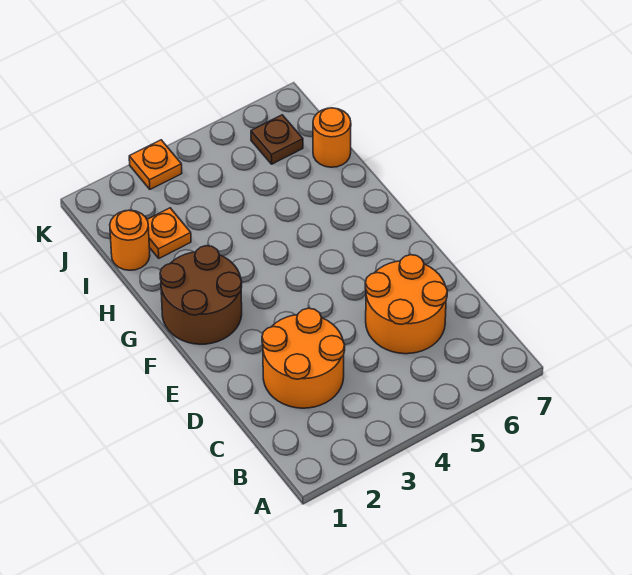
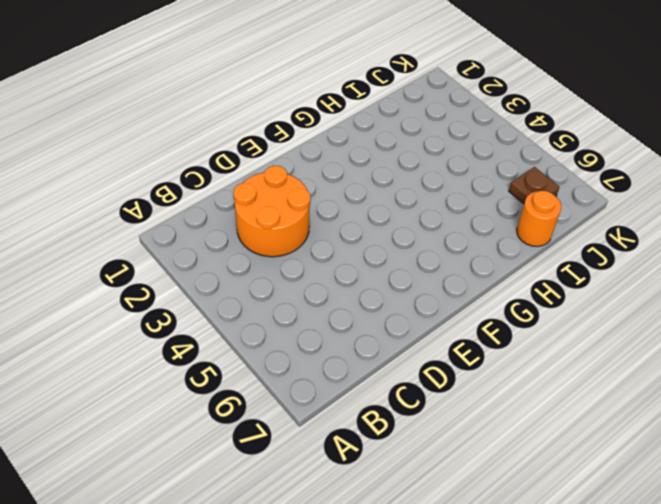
none -> orange 2x2 round brick [365,255,447,354]
none -> brown 2x2 round brick [160,246,242,344]

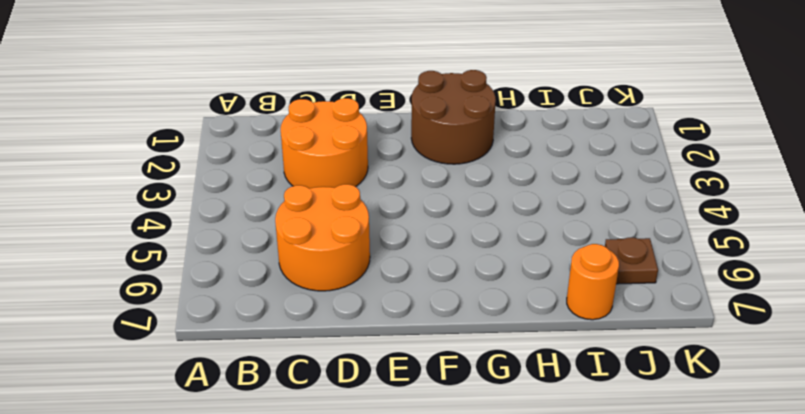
none -> orange 1x1 round brick [110,210,150,270]
none -> orange 1x1 plate [147,208,191,258]

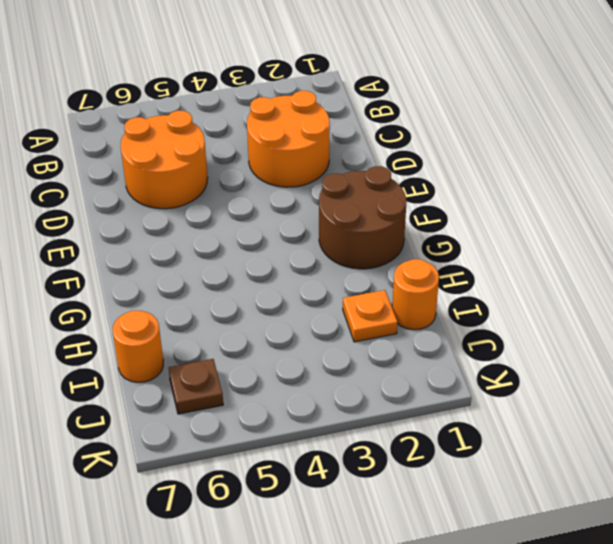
none -> orange 1x1 plate [129,140,182,189]

